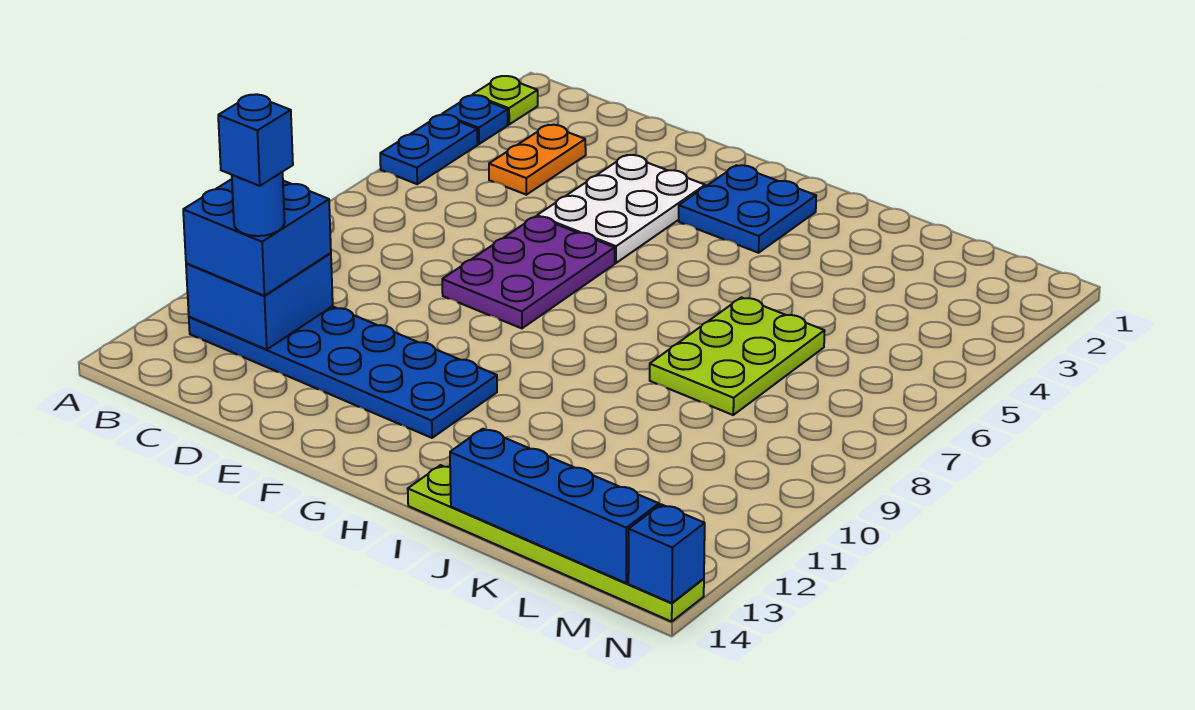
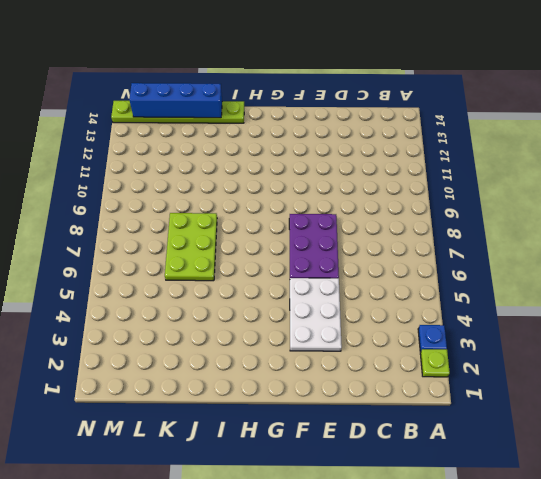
none -> blue 1x2 plate [380,115,478,184]
none -> blue 2x6 plate [189,306,497,438]
none -> orange 1x2 plate [489,125,586,195]

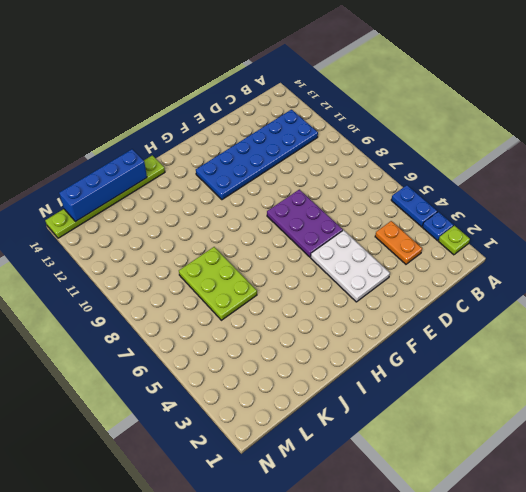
none -> blue 2x2 plate [679,165,816,253]
none -> blue 2x2 brick [186,253,333,349]
none -> blue 1x1 brick [628,504,705,603]

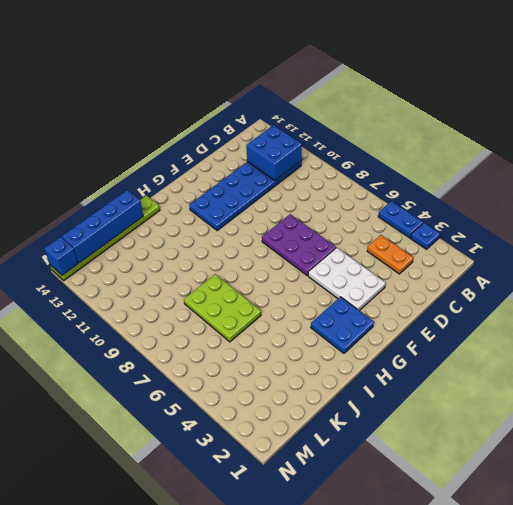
none -> lime 1x1 plate [473,76,538,124]
none -> blue 2x2 brick [183,179,331,296]
none -> blue 1x1 round brick [232,172,285,236]

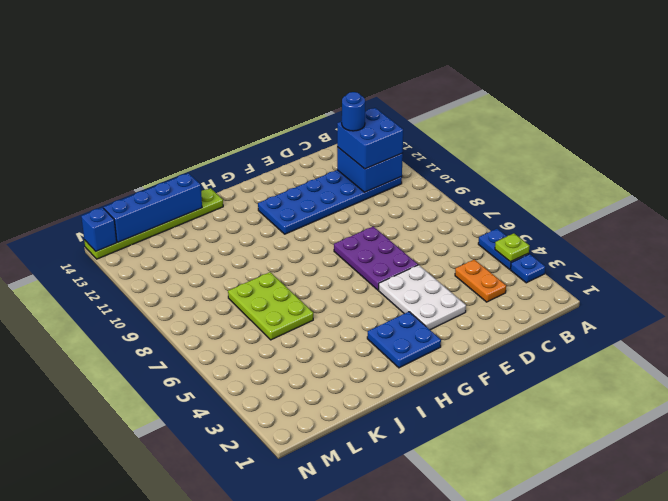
lime 1x1 plate [495,233,529,262] -> lime 1x1 plate moved to [473,76,538,124]
none -> blue 1x1 brick [218,94,293,186]

